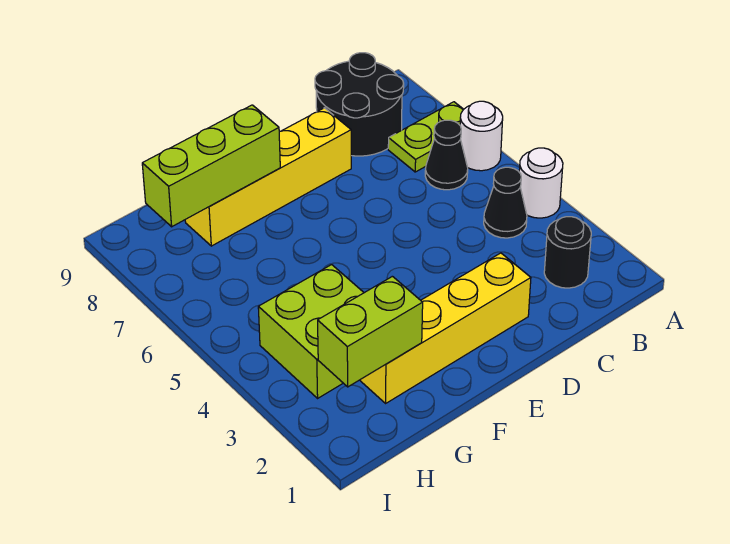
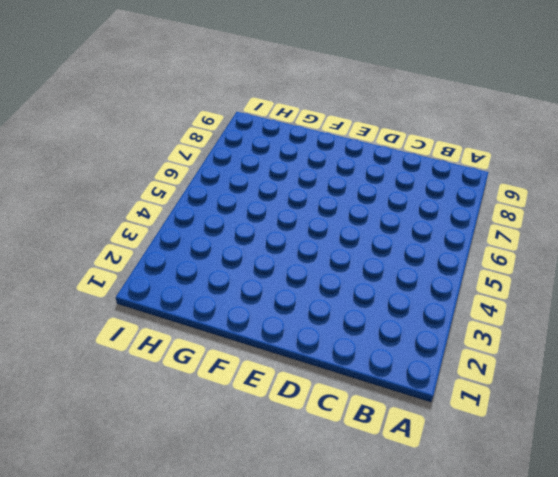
none -> white 1x1 round brick [519,148,563,218]
none -> white 1x1 round brick [460,101,503,171]
none -> lime 1x2 plate [388,102,464,172]

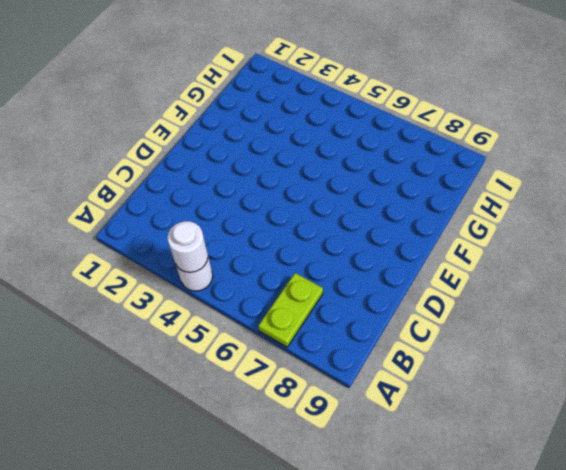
white 1x1 round brick [167,221,208,272] -> white 1x1 round brick moved to [460,101,503,171]
none -> black 1x1 round brick [544,217,591,288]
none -> black 1x1 cone [484,167,527,238]
none -> black 1x1 cone [425,120,468,190]

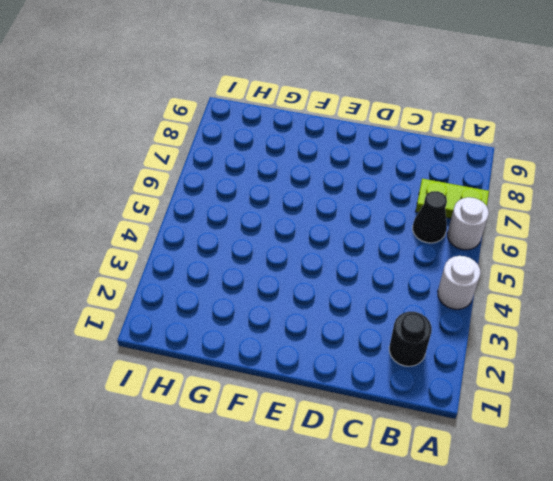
none -> black 1x1 cone [484,167,527,238]
none -> black 2x2 round brick [315,53,404,156]
none -> yellow 1x4 brick [360,253,531,403]

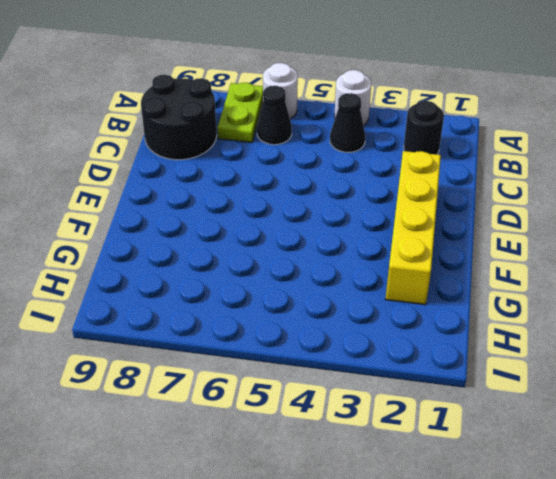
none -> yellow 1x4 brick [185,108,351,246]
none -> lime 2x2 brick [258,265,364,398]
none -> lime 1x3 brick [142,105,280,227]

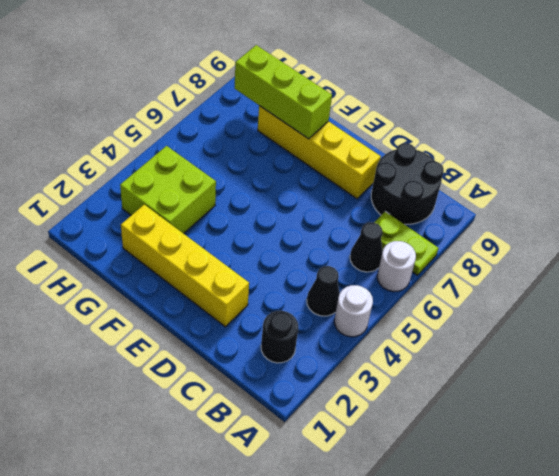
none -> lime 1x2 brick [318,276,423,387]

